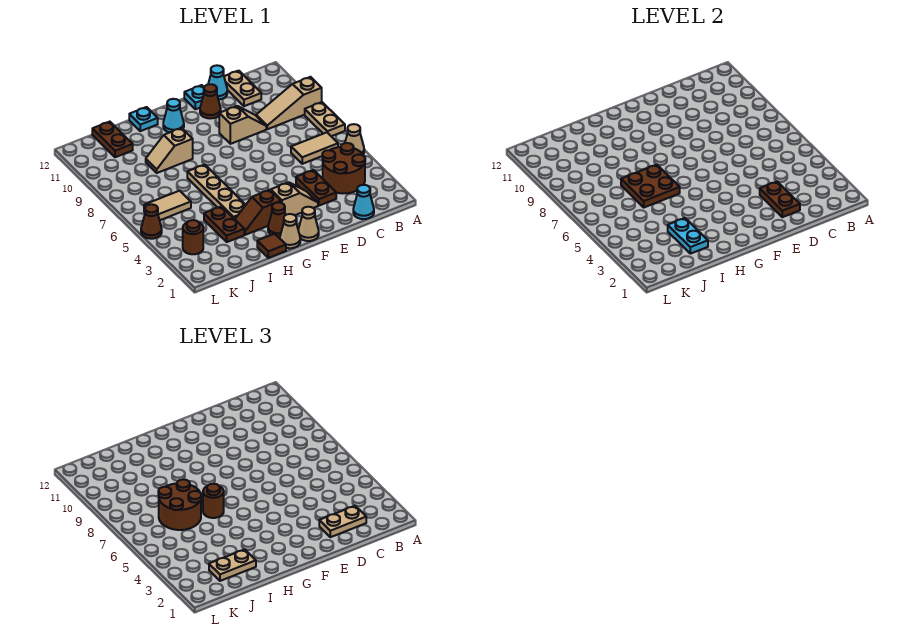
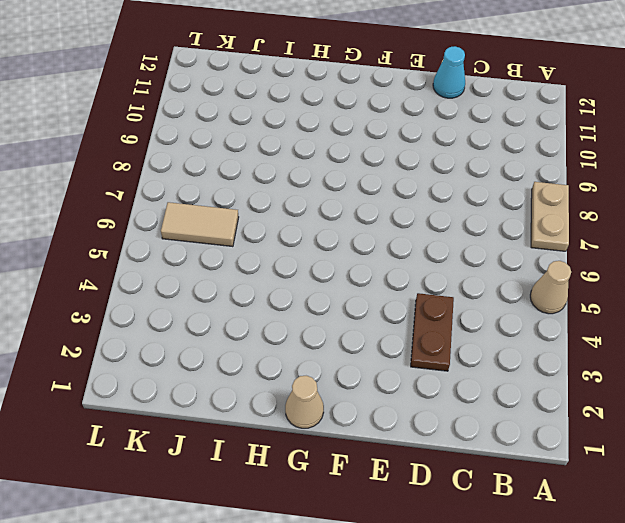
none -> tan 1x3 slope [256,77,322,129]
none -> brown 2x2 round brick [322,143,365,194]
none -> tan 1x2 tile [291,132,338,164]
none -> cyan 1x1 cone [353,185,374,219]

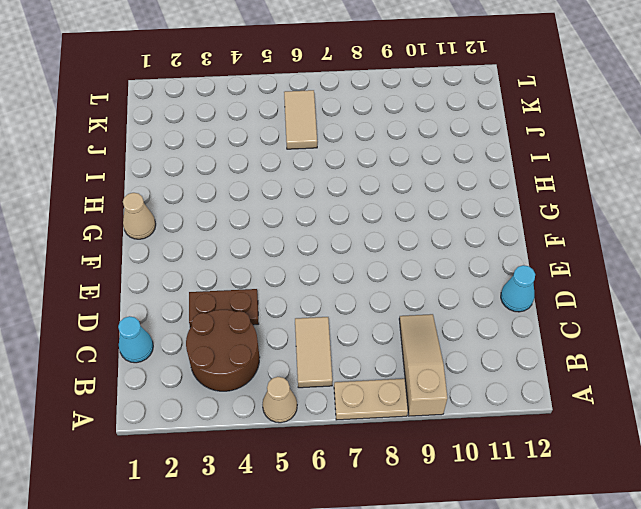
none -> tan 1x2 plate [224,71,261,106]
none -> tan 1x2 slope [219,106,266,144]
none -> tan 1x2 slope [271,182,318,215]
none -> brown 1x1 cone [200,84,221,119]

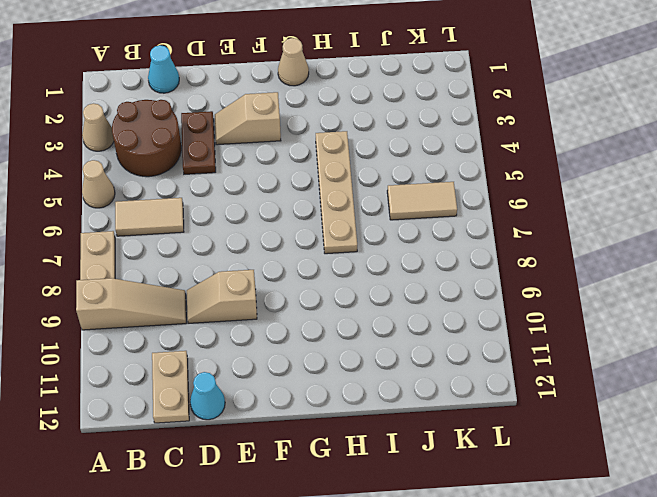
tan 1x1 cone [82,103,114,151] -> tan 1x1 cone moved to [298,207,319,241]
none -> brown 1x1 cone [200,84,221,119]
none -> cyan 1x1 plate [184,85,204,109]
none -> brown 1x1 cone [268,202,286,237]
none -> brown 1x2 slope [235,190,281,235]

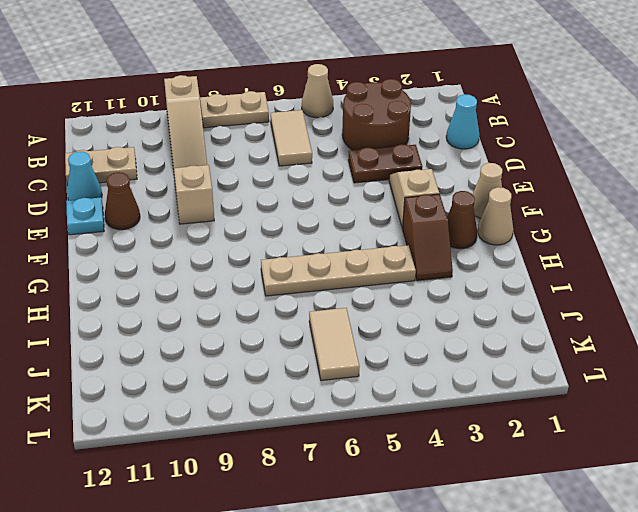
none -> cyan 1x1 cone [163,99,184,133]
none -> brown 1x1 tile [257,234,286,258]
none -> tan 1x2 slope [146,128,193,173]
none -> cyan 1x1 plate [129,107,158,131]

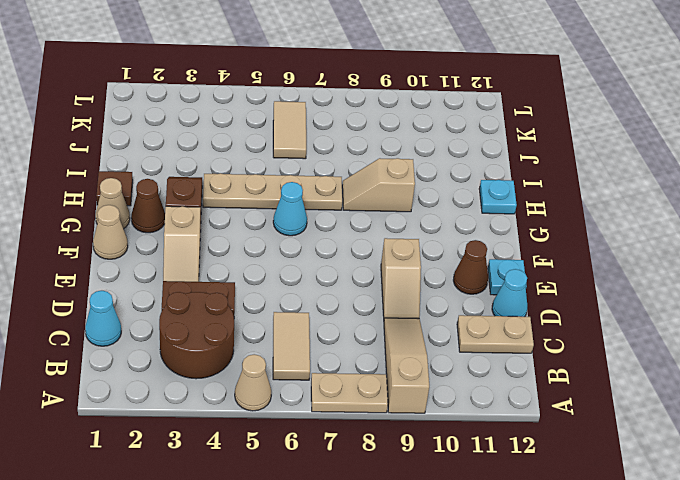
cyan 1x1 cone [273,182,307,236] -> cyan 1x1 cone moved to [163,99,184,133]
tan 1x2 slope [342,158,415,212] -> tan 1x2 slope turned to [146,128,193,173]
none -> brown 1x2 plate [204,206,244,242]
none -> brown 1x2 plate [92,122,133,157]
none -> brown 1x1 round brick [183,220,203,254]
none -> brown 1x1 cone [141,204,162,239]

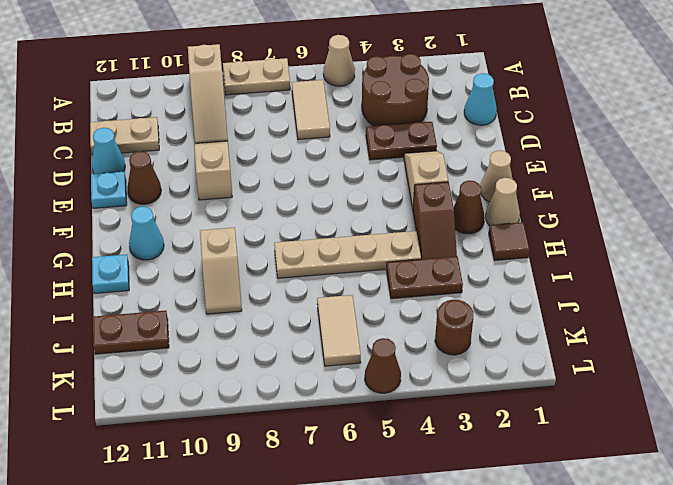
none -> brown 1x2 plate [760,182,800,217]
none -> brown 2x2 plate [621,165,680,207]
none -> cyan 1x2 plate [668,218,708,254]
none -> tan 1x2 plate [319,506,366,537]

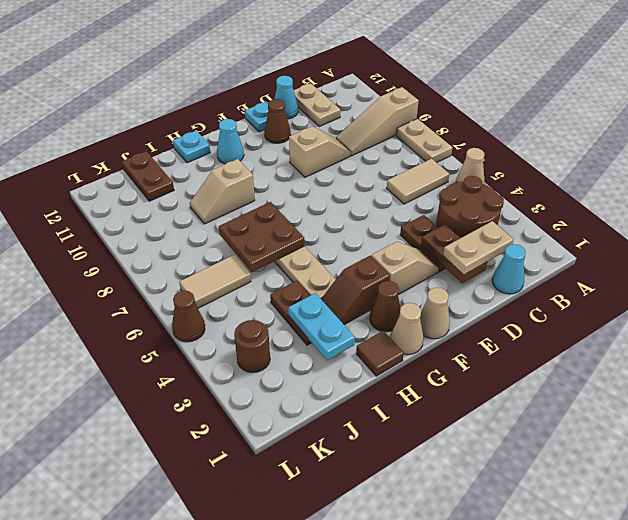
none -> brown 1x1 round brick [203,484,224,518]
none -> tan 1x2 plate [209,549,256,581]
none -> brown 2x2 round brick [158,479,202,530]

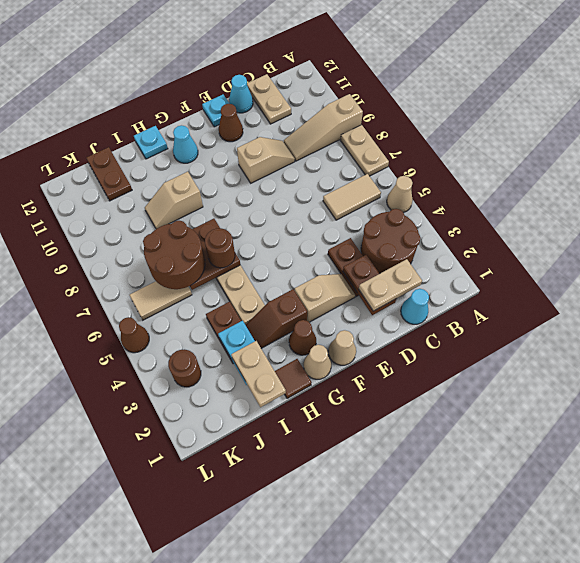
tan 1x2 plate [231,341,286,407] -> tan 1x2 plate turned to [209,549,256,581]

